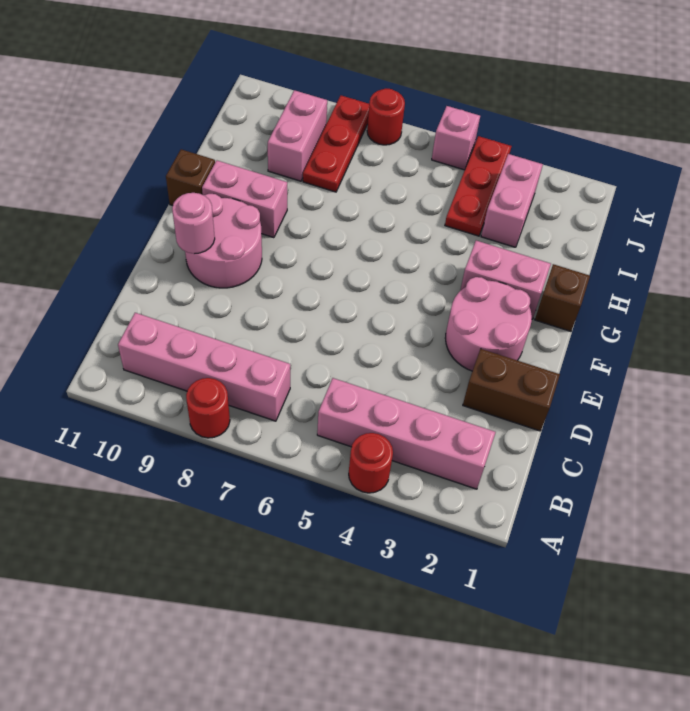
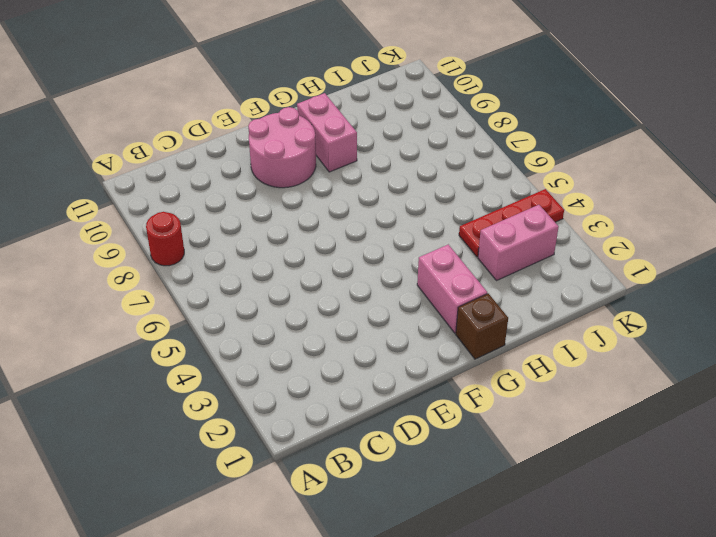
none -> red 1x1 round brick [349,433,393,493]
none -> pink 1x4 brick [317,378,496,489]
none -> pink 1x4 brick [118,313,290,421]

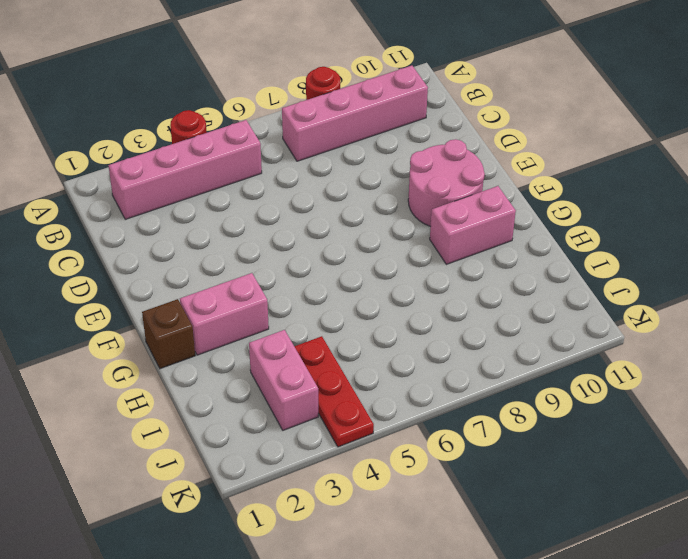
none -> brown 1x2 brick [463,349,560,431]
none -> pink 2x2 round brick [445,277,532,371]
none -> brown 1x1 brick [166,149,215,206]

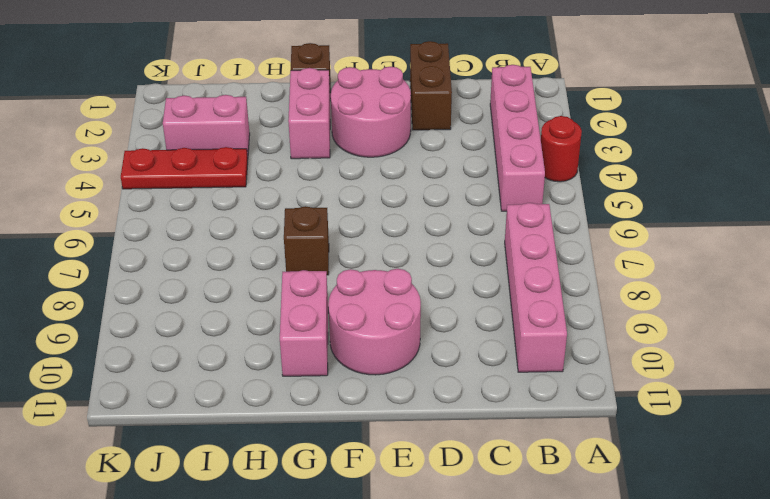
brown 1x1 brick [284,206,329,275] -> brown 1x1 brick moved to [166,149,215,206]
none -> red 1x1 round brick [186,378,230,438]
none -> red 1x3 plate [303,96,369,192]
none -> pink 1x2 brick [268,90,327,181]

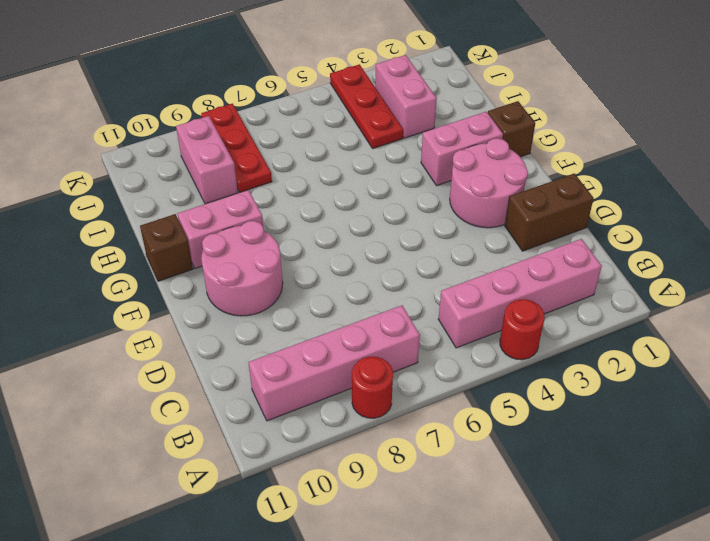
none -> pink 1x1 brick [432,106,480,170]
none -> red 1x1 round brick [367,89,405,145]
none -> pink 1x1 round brick [172,193,215,254]

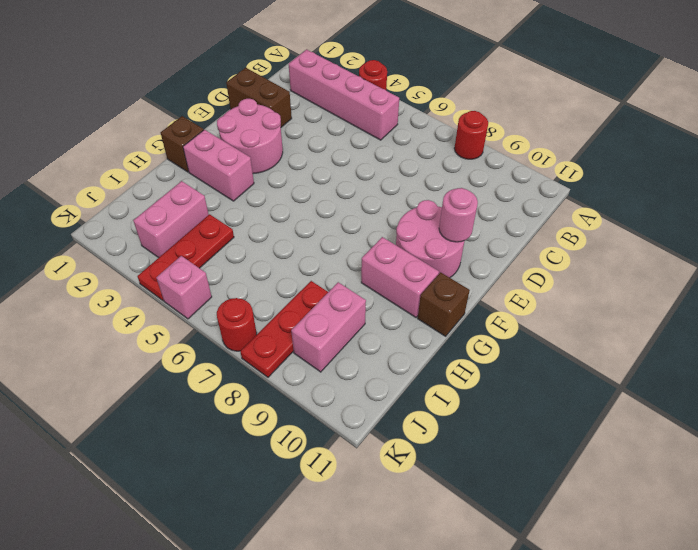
none -> pink 1x4 brick [118,313,290,421]

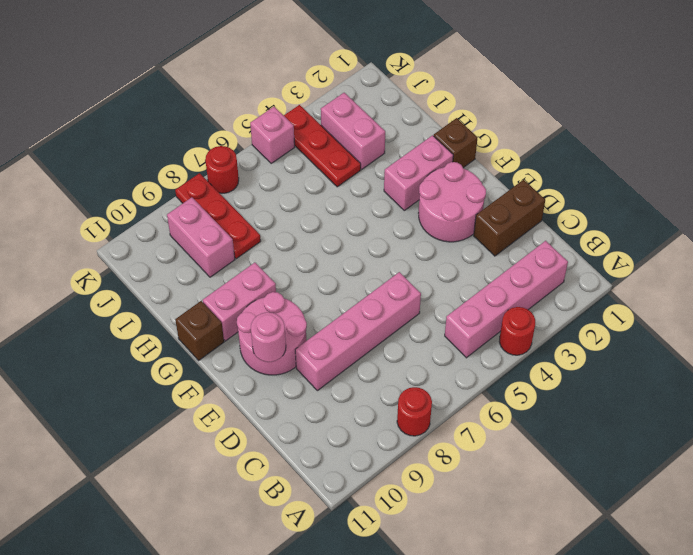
pink 1x4 brick [295,272,421,391] -> pink 1x4 brick moved to [118,313,290,421]

